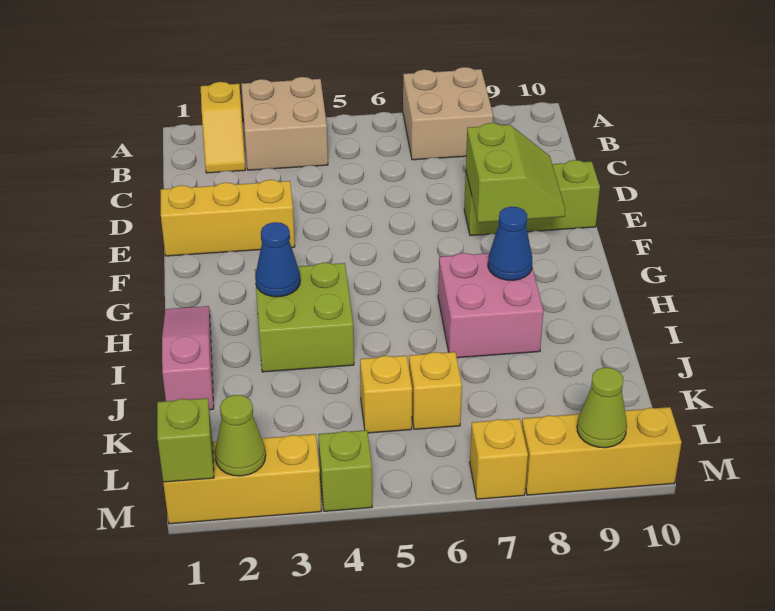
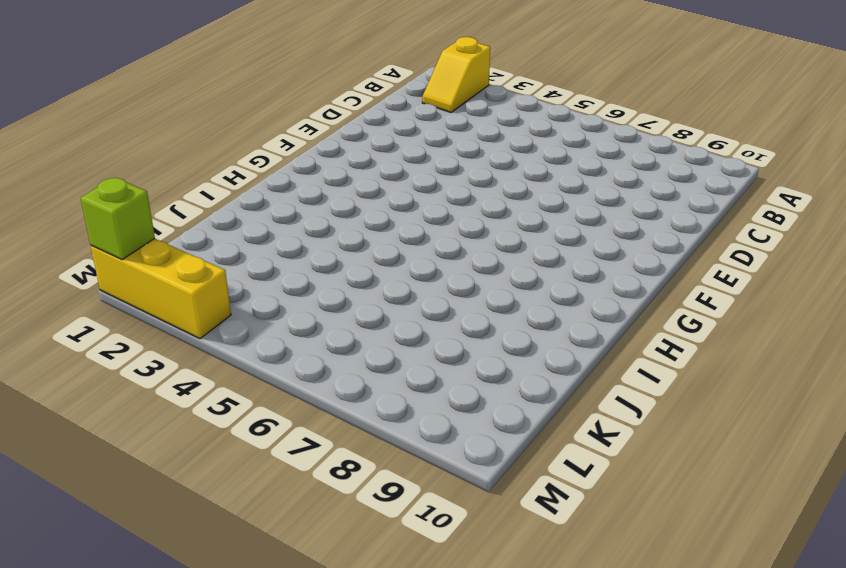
none -> tan 2x2 brick [241,77,328,170]
none -> tan 2x2 brick [403,67,493,160]
none -> yellow 1x3 brick [160,180,295,256]

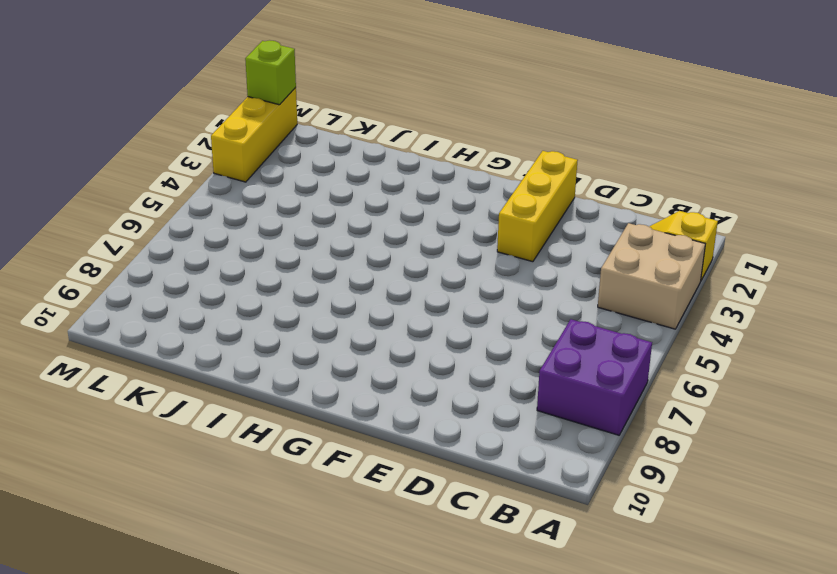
purple 2x2 brick [537,319,652,435] -> tan 2x2 brick [403,67,493,160]
none -> lime 1x3 brick [464,160,600,236]
none -> pink 1x3 slope [162,306,214,410]
none -> lime 2x2 brick [255,263,354,372]

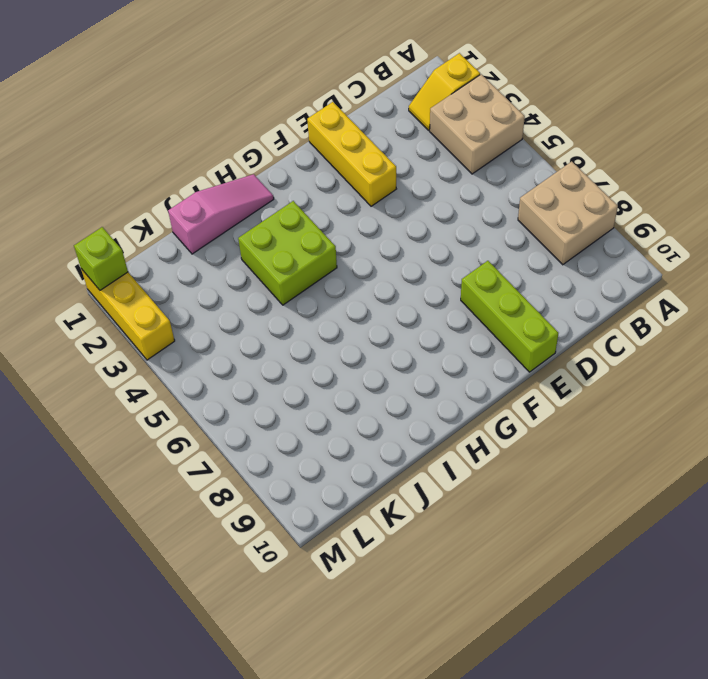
none -> pink 2x2 brick [438,253,544,358]
none -> yellow 1x1 brick [360,356,412,433]
none -> yellow 1x1 brick [409,352,462,429]

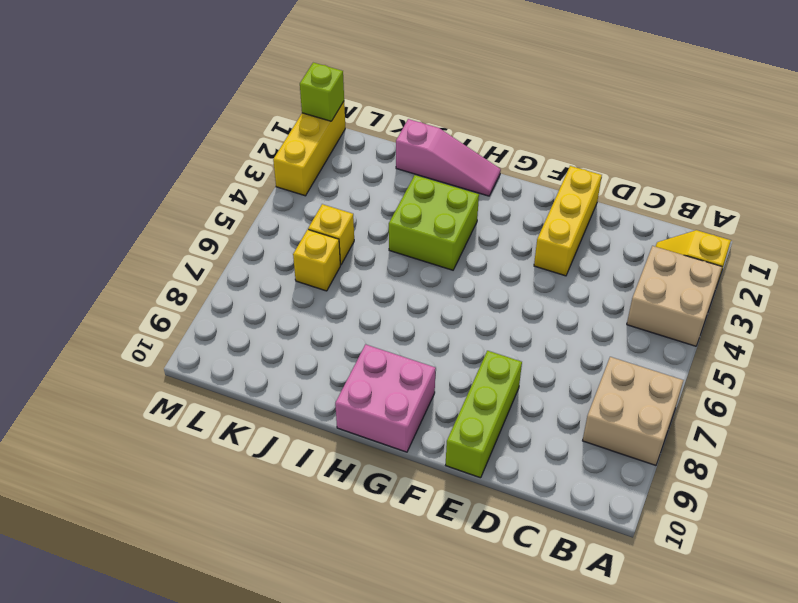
pink 2x2 brick [335,344,436,452] -> pink 2x2 brick moved to [438,253,544,358]
none -> lime 1x1 brick [318,430,372,511]
none -> yellow 1x1 brick [470,419,528,499]
none -> yellow 1x3 brick [522,407,682,495]

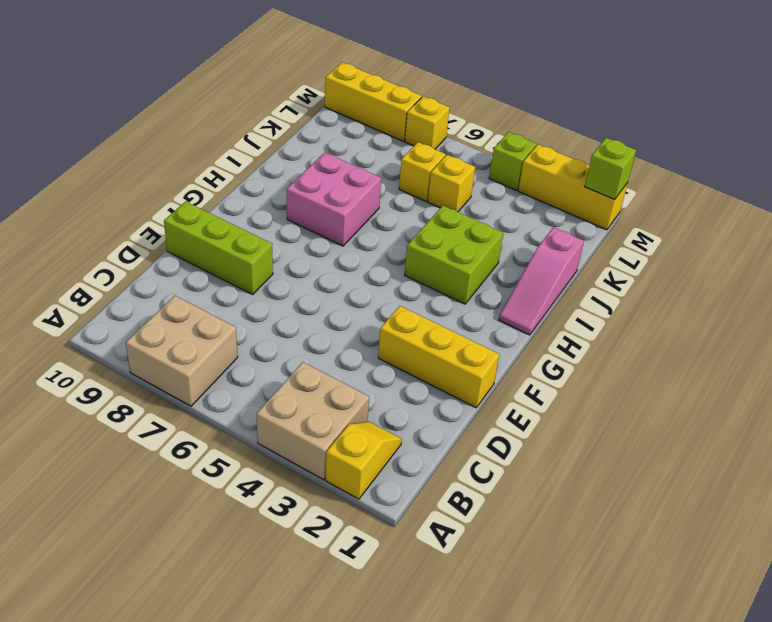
none -> lime 2x2 slope [466,123,565,223]
none -> blue 1x1 cone [255,222,300,297]
none -> blue 1x1 cone [488,207,532,280]

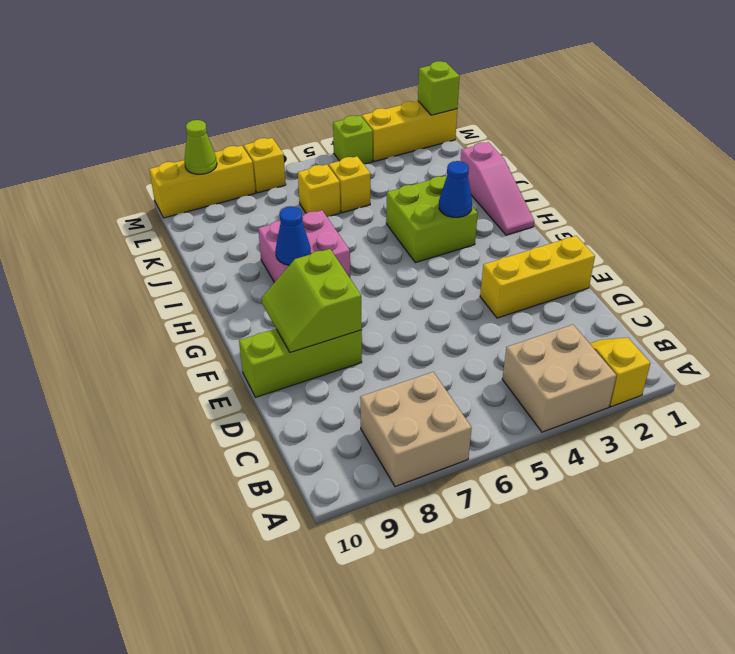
none -> lime 1x1 cone [215,395,266,476]

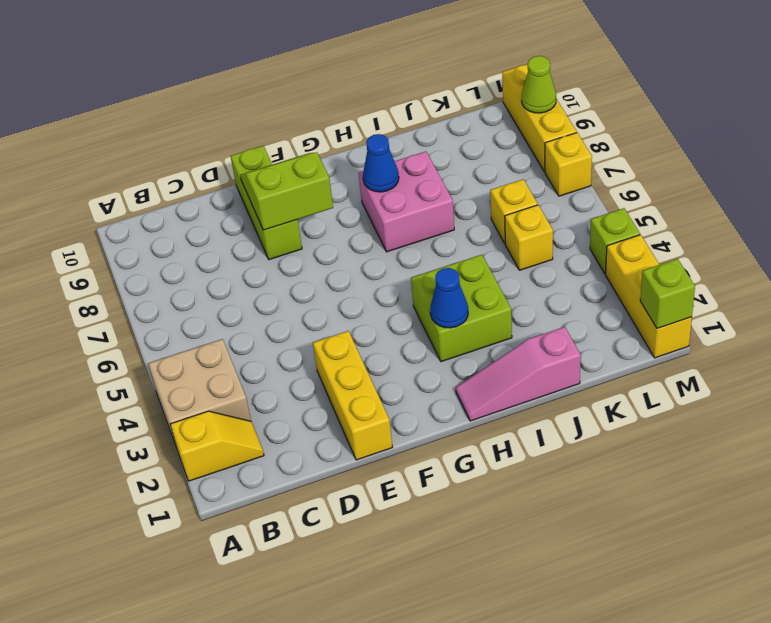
none -> tan 2x2 brick [403,67,493,160]
none -> lime 1x1 cone [215,395,266,476]

